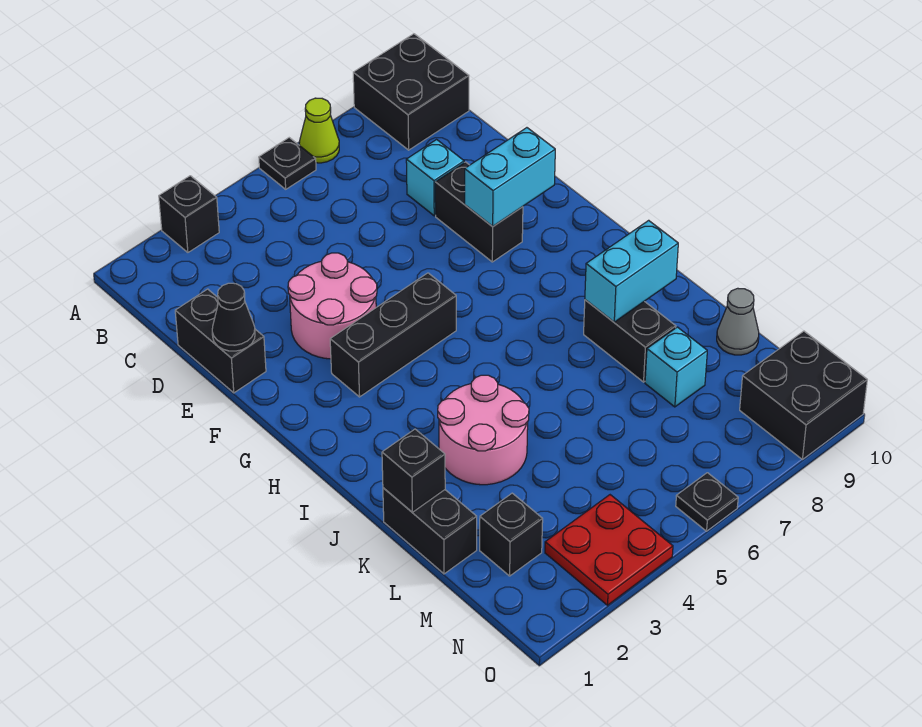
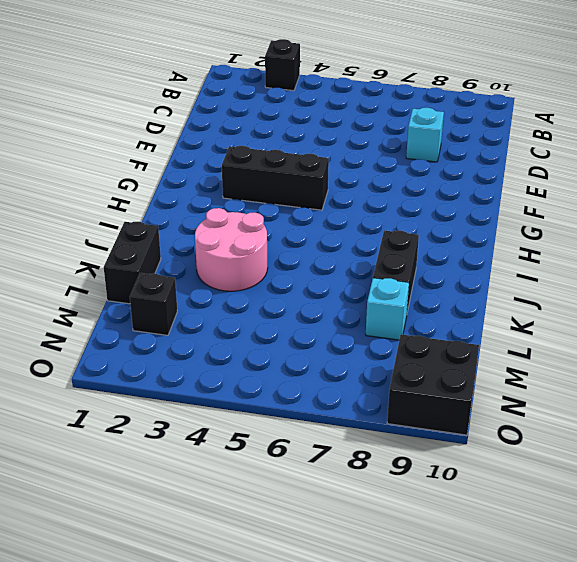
none -> black 1x1 plate [259,138,316,189]
none -> lime 1x1 cone [299,98,339,163]
none -> black 2x2 brick [353,34,469,150]

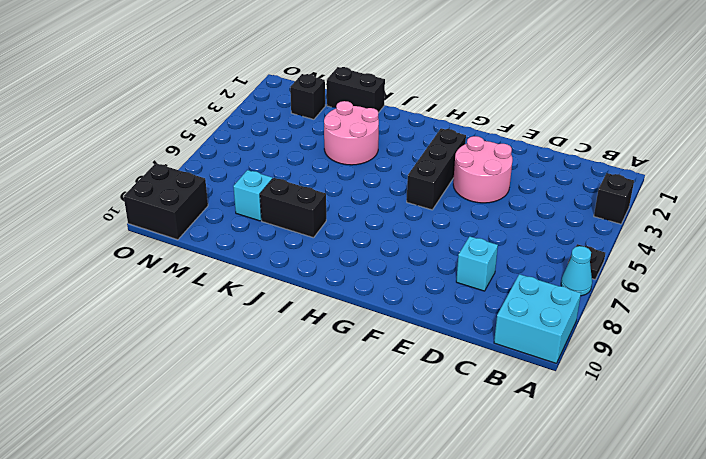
cyan 1x1 cone [561,246,592,296] -> lime 1x1 cone [299,98,339,163]
cyan 2x2 brick [494,274,581,363] -> black 2x2 brick [353,34,469,150]
none -> black 1x2 brick [175,289,266,393]
none -> black 1x2 brick [435,162,523,262]
none -> grey 1x1 cone [717,288,759,355]

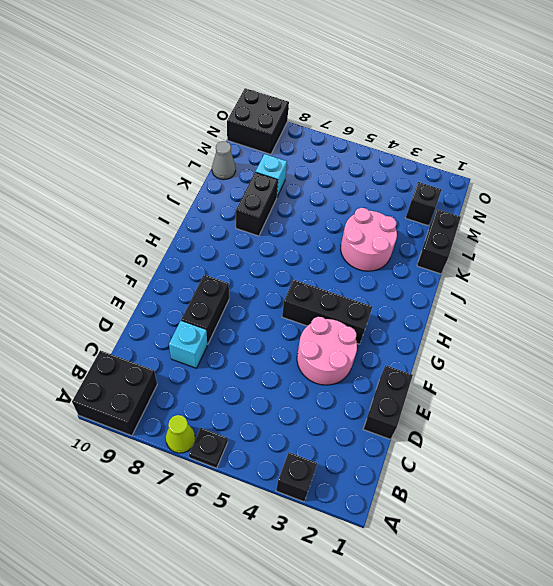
none -> red 2x2 plate [545,495,673,605]
none -> black 1x1 plate [676,473,738,531]
none -> black 1x1 cone [212,283,255,351]

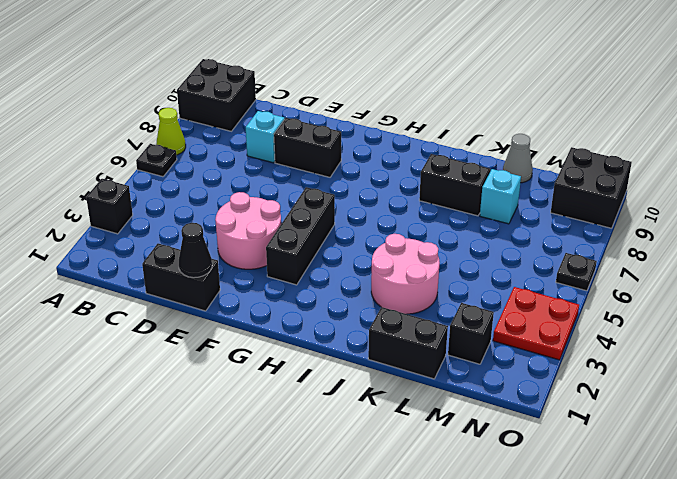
none -> cyan 1x2 brick [465,128,555,227]
none -> cyan 1x2 brick [585,220,678,322]
none -> black 1x1 brick [382,429,445,512]

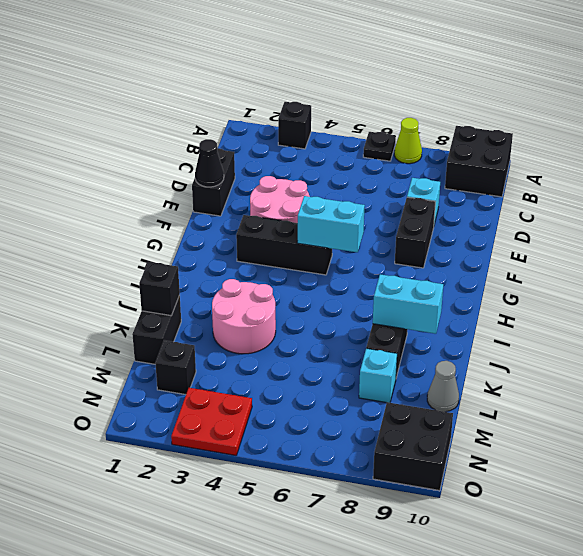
cyan 1x2 brick [297,196,365,252] -> cyan 1x2 brick moved to [465,128,555,227]
none -> black 1x1 plate [676,473,738,531]

